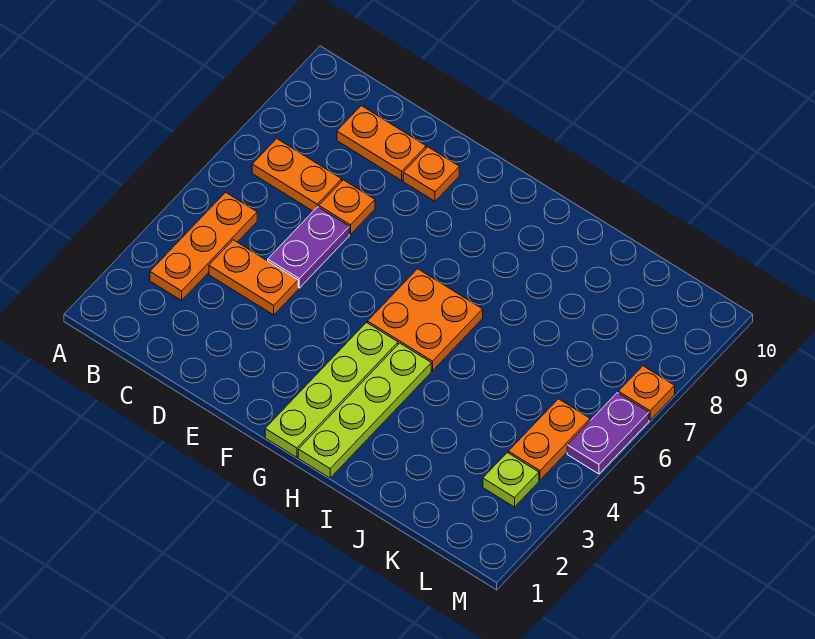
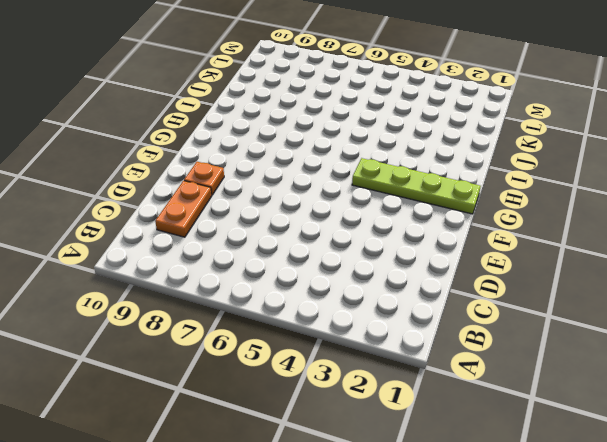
none -> orange 1x3 plate [150,192,257,300]
none -> orange 1x2 plate [252,139,342,211]
none -> orange 1x2 plate [209,240,298,315]

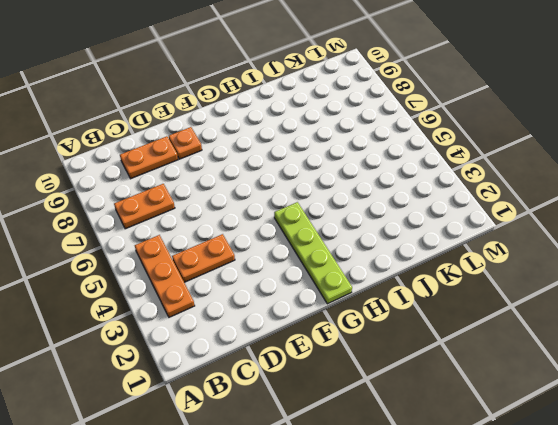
none -> purple 1x2 plate [268,207,349,288]
none -> orange 1x1 plate [319,180,375,234]
none -> orange 2x2 plate [368,269,483,371]

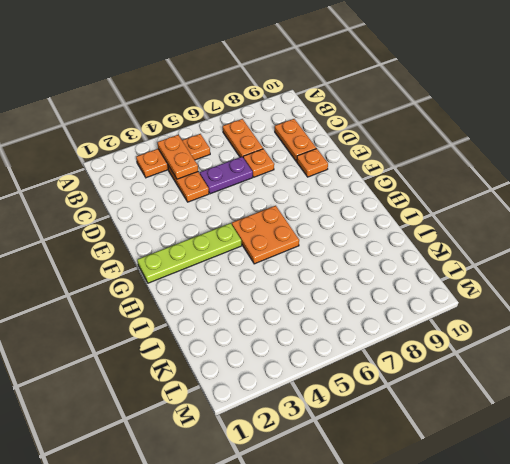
orange 1x2 plate [157,135,198,179] -> orange 1x2 plate turned to [508,399,590,480]
none -> lime 1x4 plate [298,343,431,478]
none -> lime 1x1 plate [483,453,539,507]
none -> purple 1x2 plate [567,393,649,474]

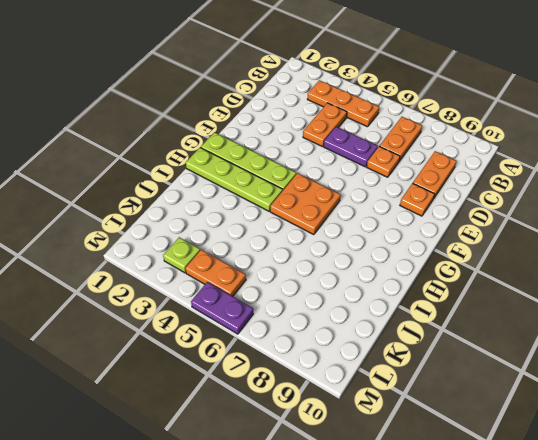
none -> orange 1x1 plate [619,366,675,420]

